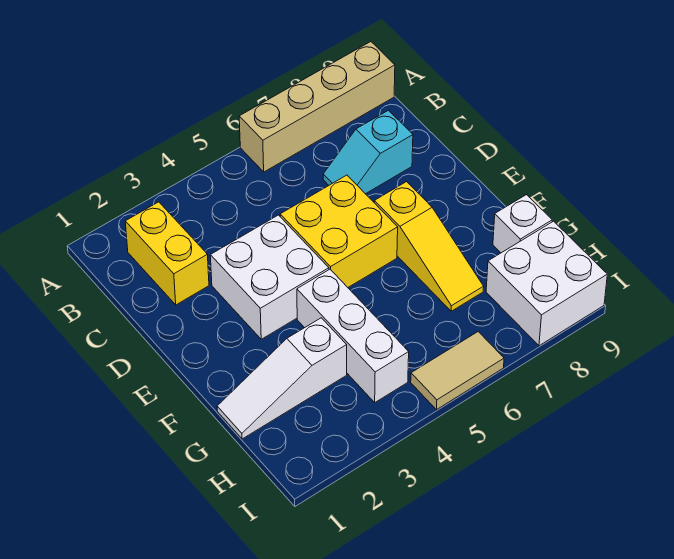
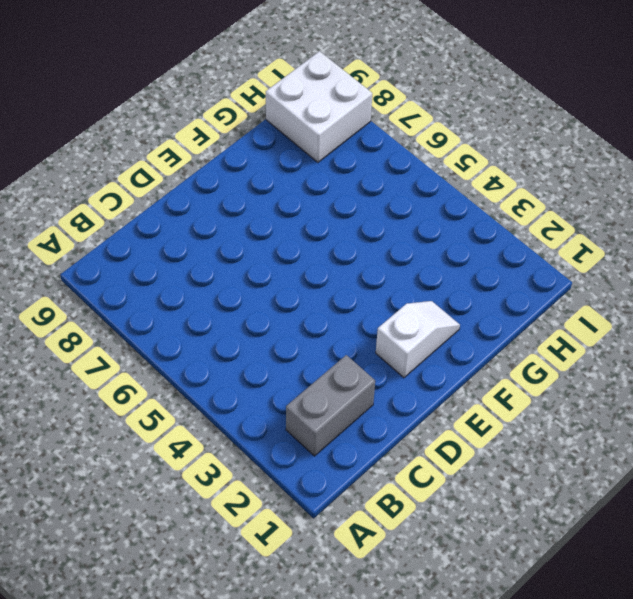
grey 1x2 brick [286,355,375,456] -> yellow 1x2 brick [125,202,209,305]
white 1x2 slope [376,301,460,378] -> none
none -> tan 1x4 brick [239,42,395,172]
none -> cyan 1x2 slope [323,110,413,194]

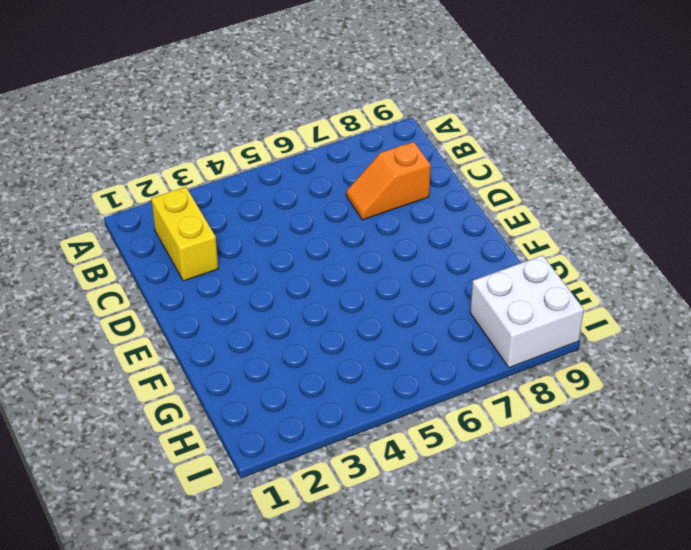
orange 1x2 slope [346,142,431,220] -> cyan 1x2 slope [323,110,413,194]
none -> tan 1x4 brick [239,42,395,172]
none -> white 2x2 brick [210,215,329,339]

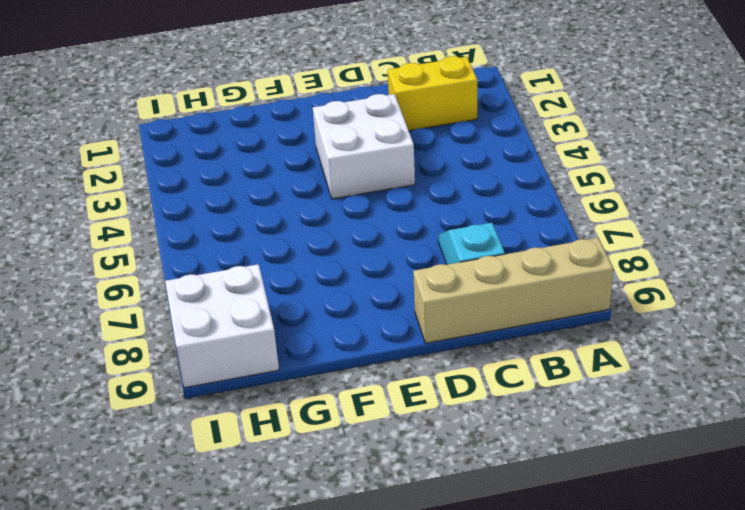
tan 1x4 brick [413,238,613,343] -> tan 1x4 brick turned to [239,42,395,172]
none -> yellow 2x2 brick [280,175,398,287]
none -> yellow 1x3 slope [374,182,484,311]

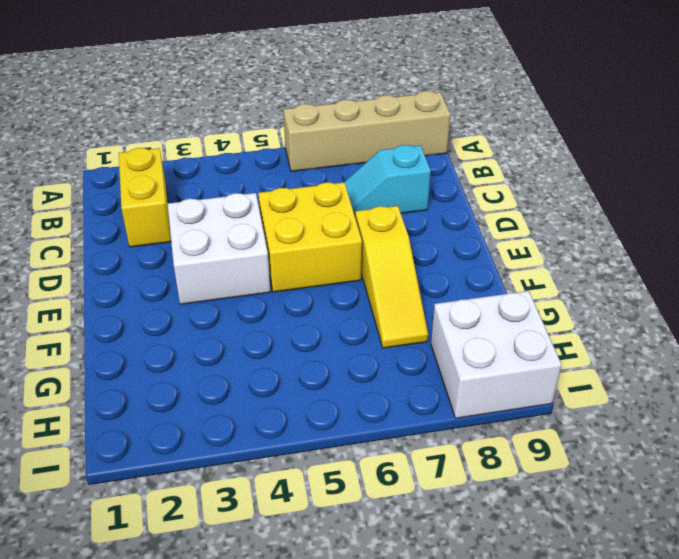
none -> white 1x3 brick [297,269,409,402]
none -> white 1x3 slope [217,318,347,439]

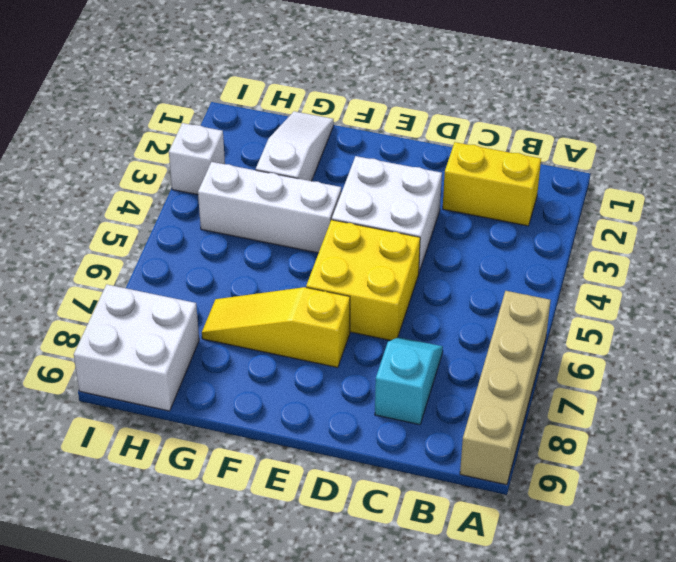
white 1x1 brick [169,123,225,195] -> white 1x1 brick moved to [493,195,552,253]
none -> tan 1x2 tile [411,332,504,410]

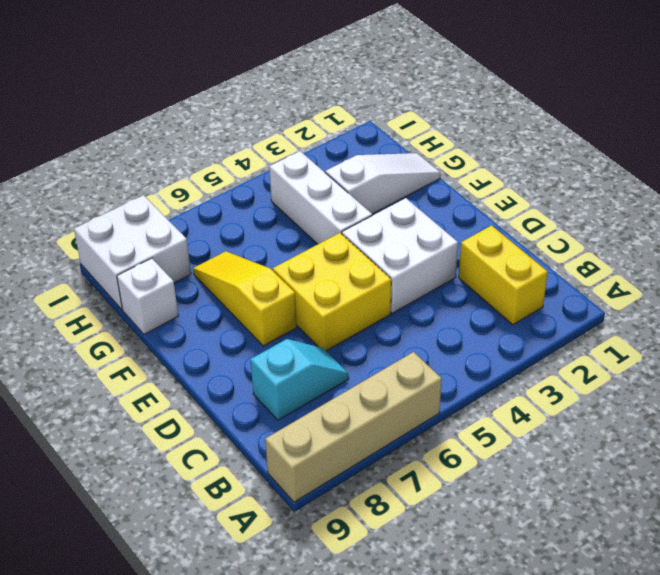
none -> tan 1x2 tile [411,332,504,410]

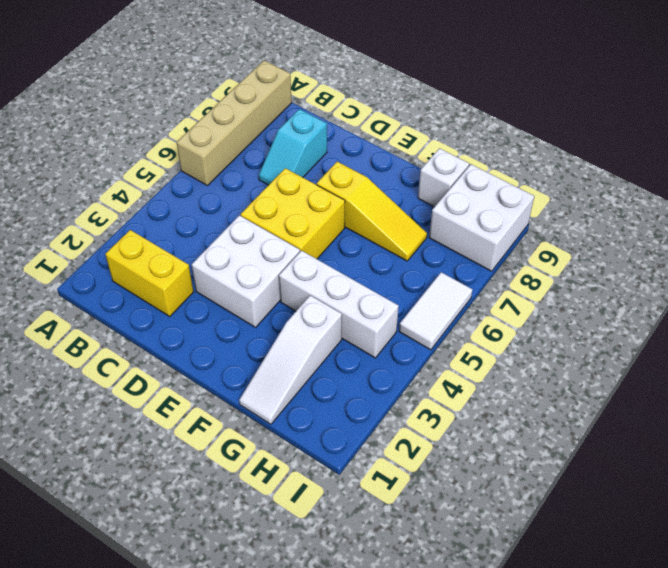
white 1x2 tile [399,272,472,350] -> tan 1x2 tile [411,332,504,410]

